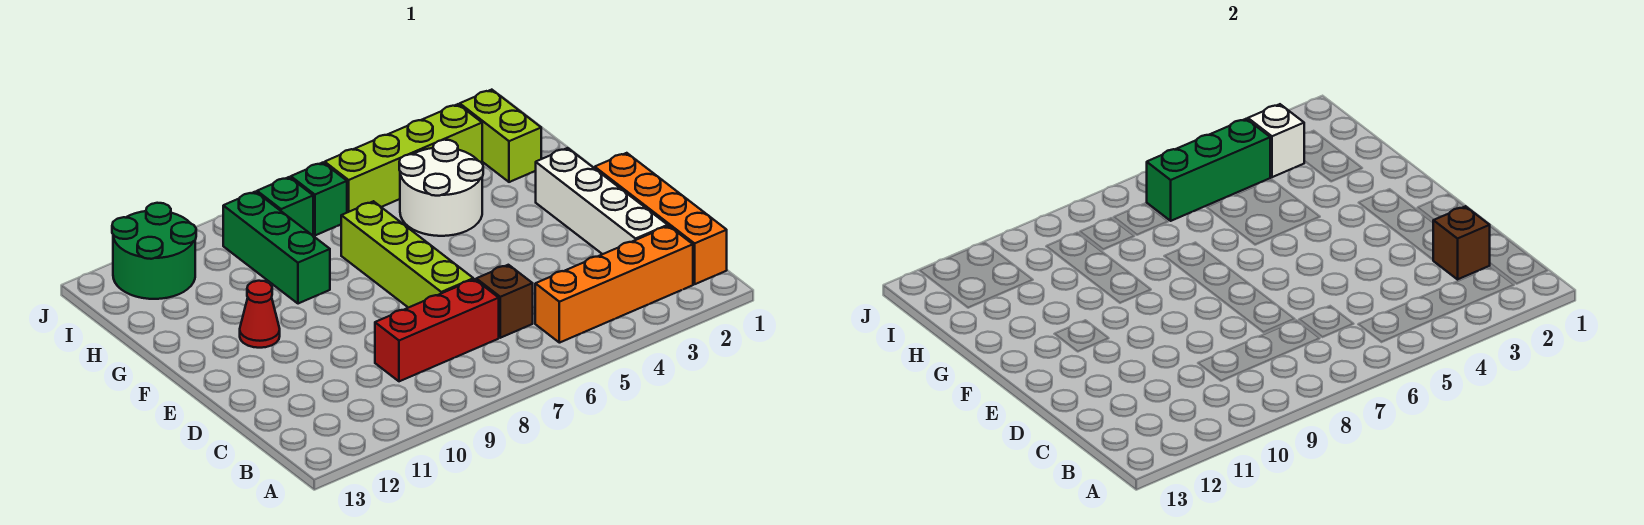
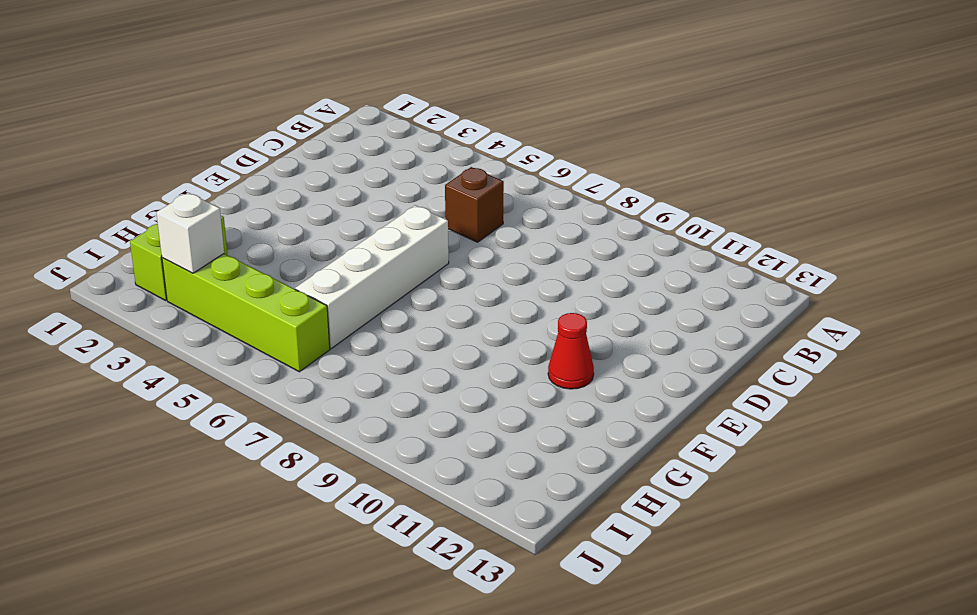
white 1x4 brick [295,205,449,348] -> white 1x4 brick moved to [536,148,668,254]
none -> orange 1x4 brick [595,153,727,284]
none -> orange 1x4 brick [535,226,693,343]
none -> red 1x3 brick [375,279,499,381]

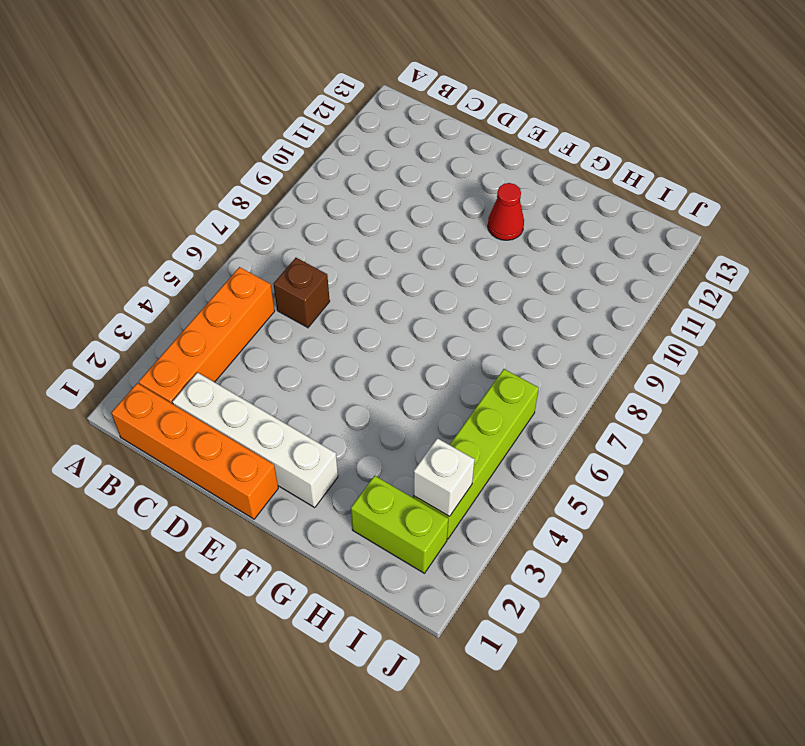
none -> red 1x3 brick [375,279,499,381]
none -> lime 1x4 brick [341,201,473,308]
none -> white 2x2 round brick [399,140,483,236]

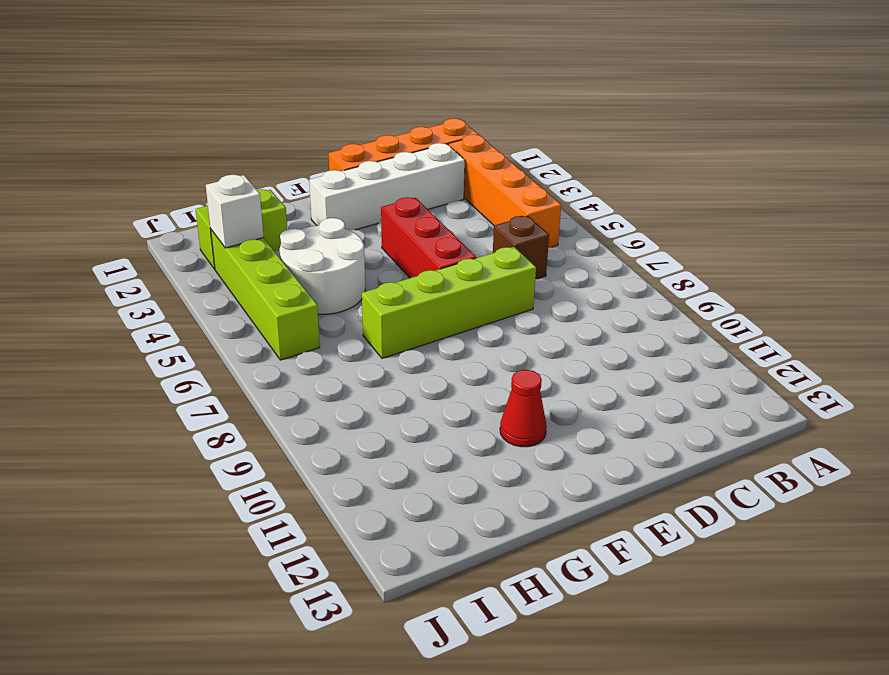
red 1x3 brick [381,197,476,278] -> red 1x3 brick moved to [375,279,499,381]
none -> green 1x3 brick [223,192,330,304]
none -> green 1x1 brick [291,163,347,235]
none -> green 1x1 brick [257,177,313,235]

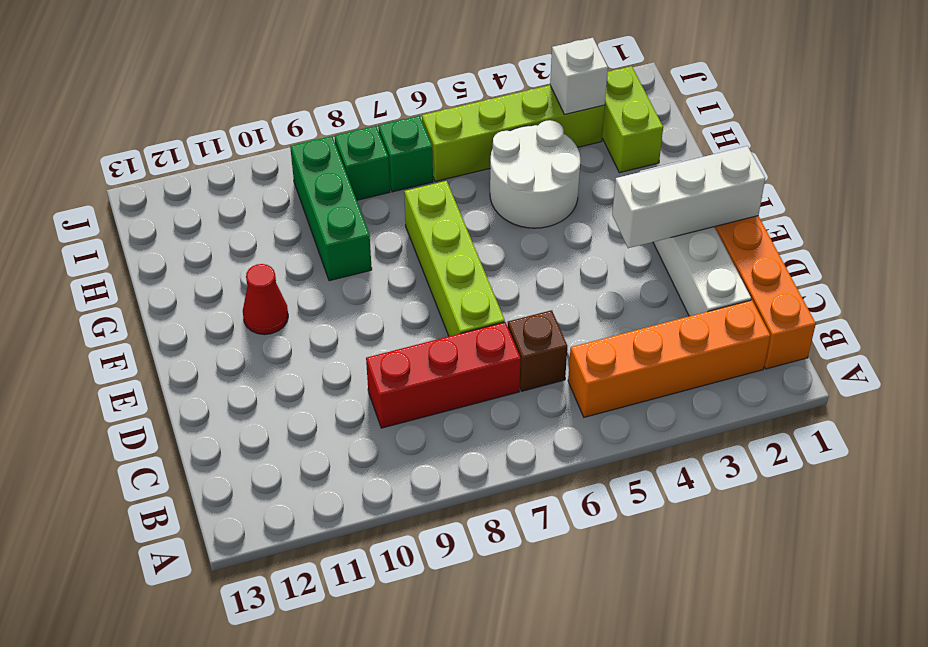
white 1x3 brick [612,146,765,248] -> none
none -> green 2x2 round brick [112,203,196,299]
none -> brown 1x1 brick [1433,206,1490,279]
none -> green 1x3 brick [1147,119,1270,221]

